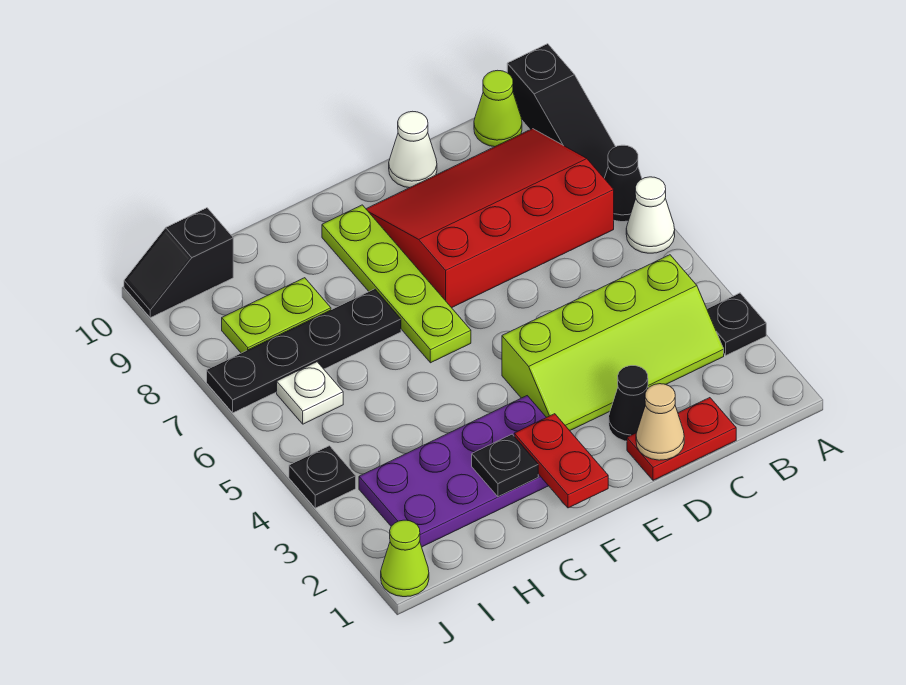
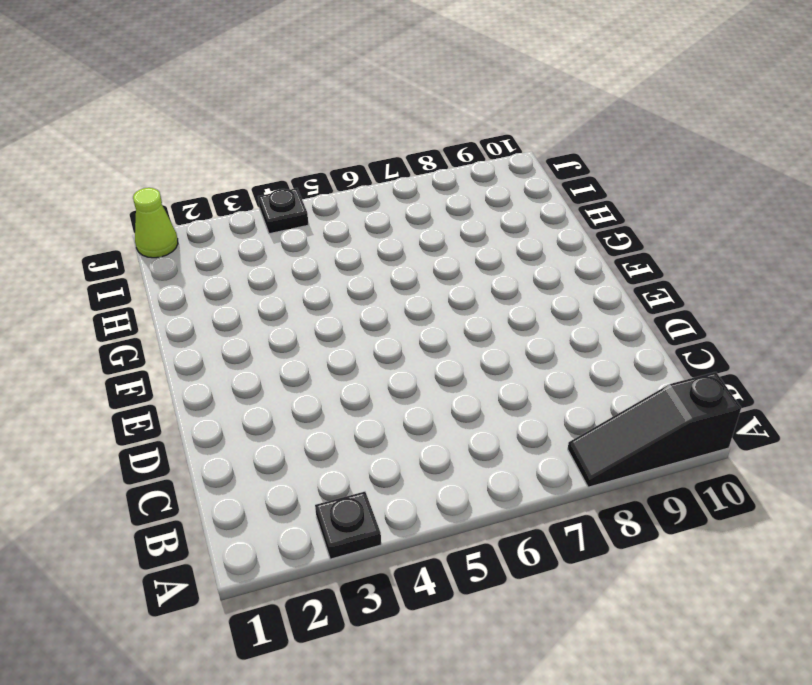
none -> white 1x1 cone [626,177,675,253]
none -> black 1x1 cone [604,145,642,222]
none -> lime 2x4 slope [502,255,724,431]

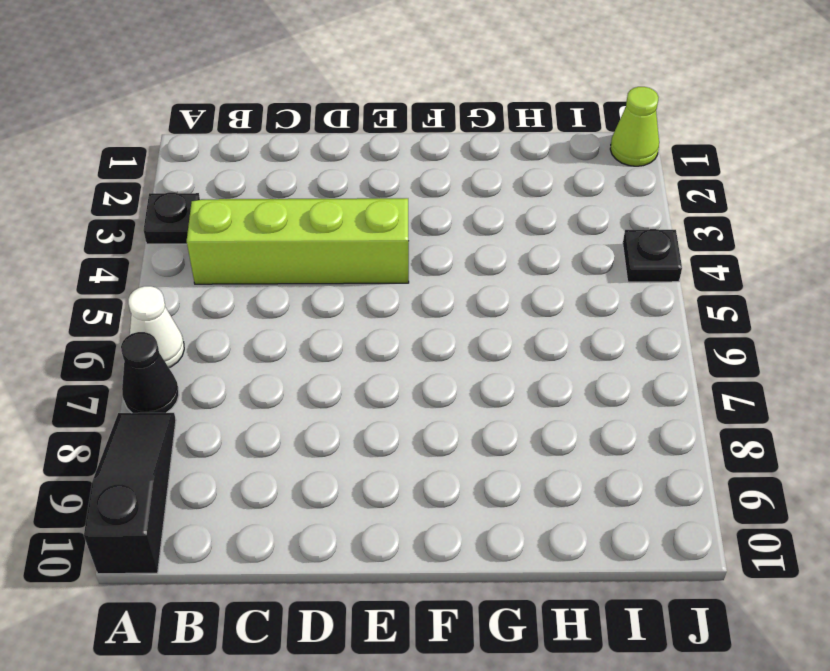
none -> red 3x4 slope [366,129,614,308]
none -> lime 1x1 cone [474,70,522,147]
none -> red 1x2 plate [627,398,736,480]

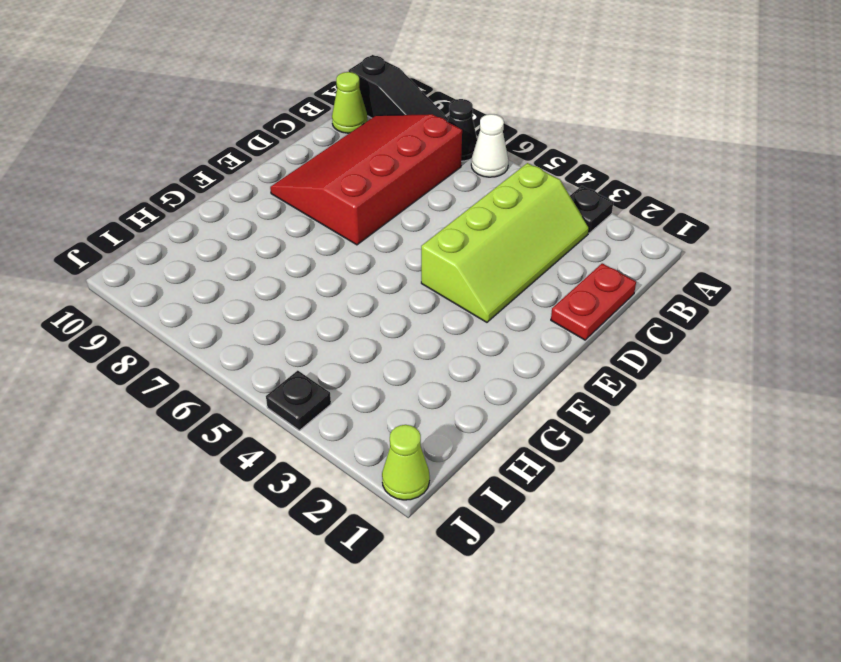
none -> black 1x1 cone [609,366,648,441]
none -> white 1x1 cone [389,111,437,188]
none -> purple 2x4 plate [359,396,548,547]

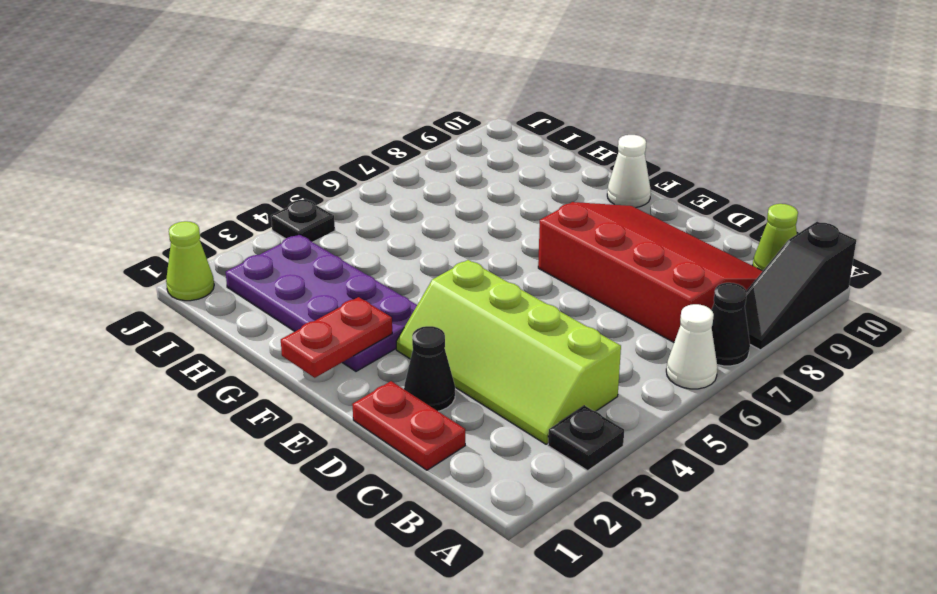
white 1x1 cone [607,135,651,208] -> white 1x1 cone moved to [389,111,437,188]
none -> lime 1x4 plate [322,205,471,363]
none -> black 1x4 plate [207,289,401,413]
none -> lime 1x2 plate [222,278,331,353]

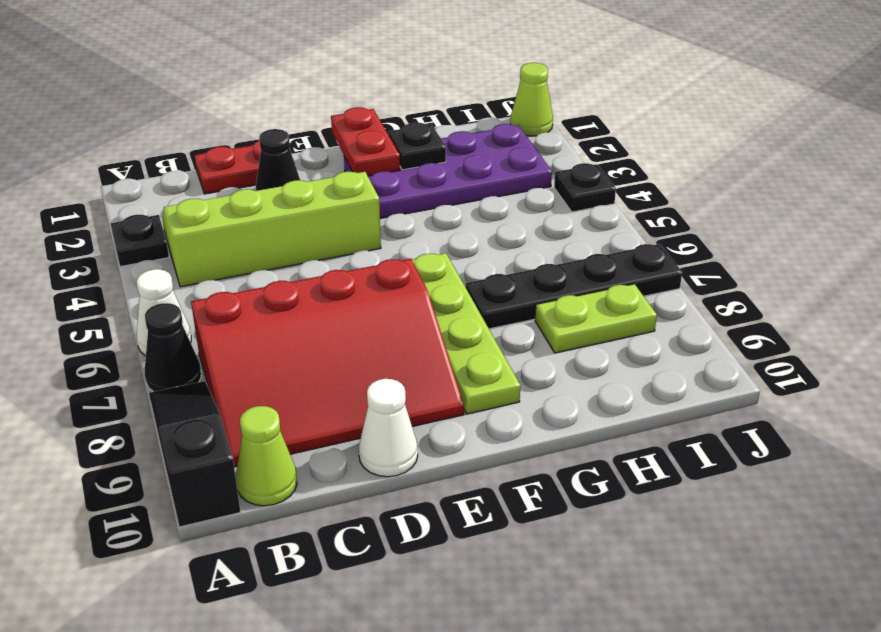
none -> white 1x1 plate [277,362,343,424]
none -> black 1x2 slope [124,208,233,318]
none -> tan 1x1 cone [636,384,684,460]

